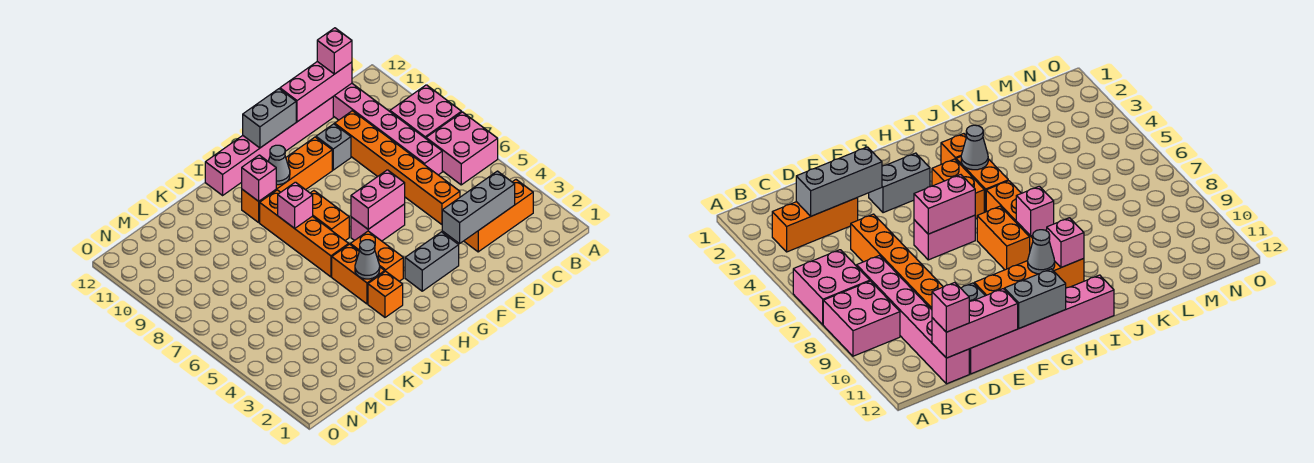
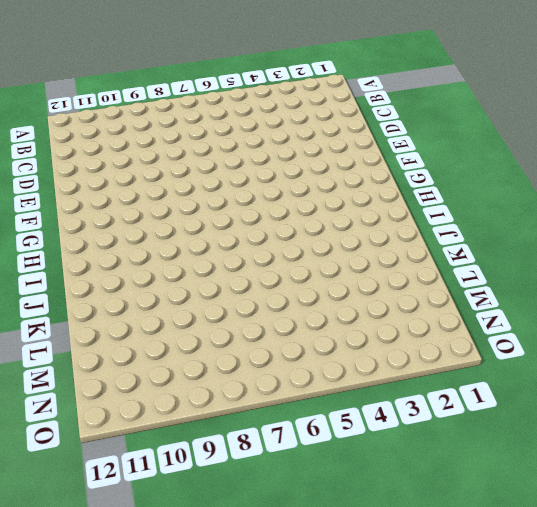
none -> pink 2x2 brick [426,112,498,185]
none -> pink 2x2 brick [390,85,462,138]
none -> orange 1x3 brick [464,180,533,252]

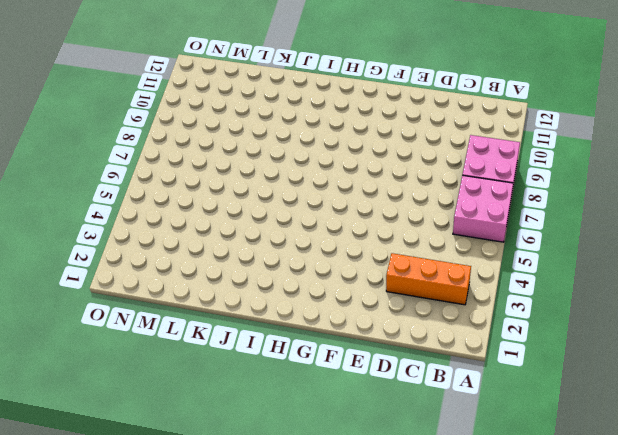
none -> pink 1x6 brick [333,83,442,175]
none -> orange 1x6 brick [335,111,460,224]
none -> pink 1x6 brick [205,97,333,195]

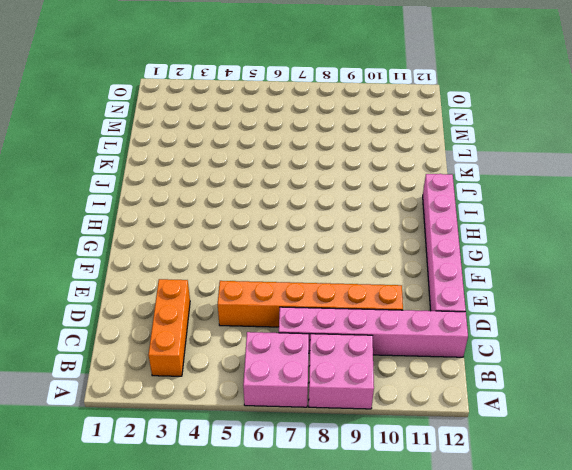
none -> grey 1x1 brick [316,124,351,170]
none -> grey 1x2 brick [405,232,459,291]
none -> pink 1x2 brick [351,204,405,241]

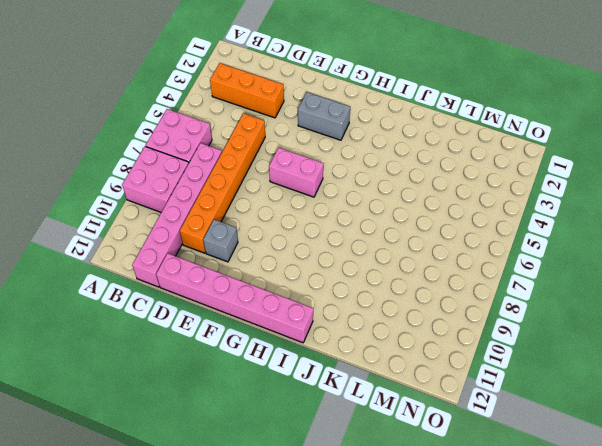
none -> orange 1x4 brick [242,137,332,222]
none -> orange 1x2 brick [350,231,403,281]
none -> orange 1x2 brick [311,191,349,241]

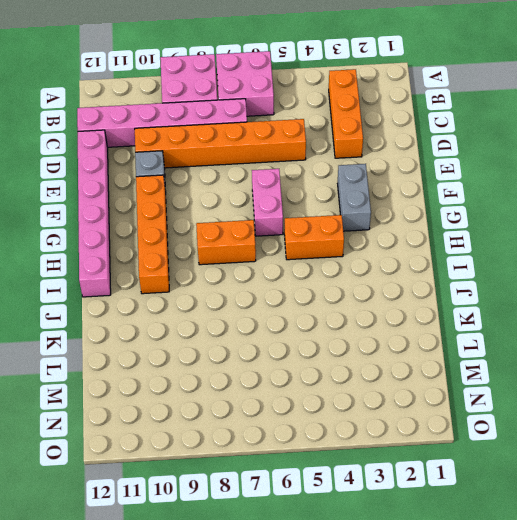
none -> orange 1x1 brick [368,271,403,317]
none -> orange 1x2 brick [332,244,385,304]
none -> orange 1x4 brick [260,190,349,277]

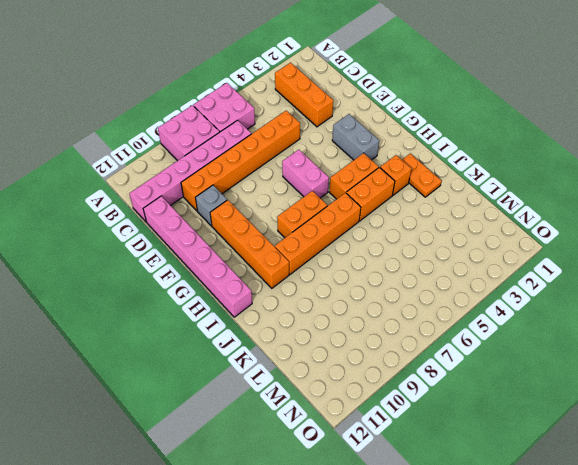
orange 1x2 plate [402,154,442,197] -> none
none -> grey 1x3 brick [442,171,515,244]
none -> pink 1x3 brick [280,62,352,122]
none -> pink 1x2 brick [351,170,405,229]

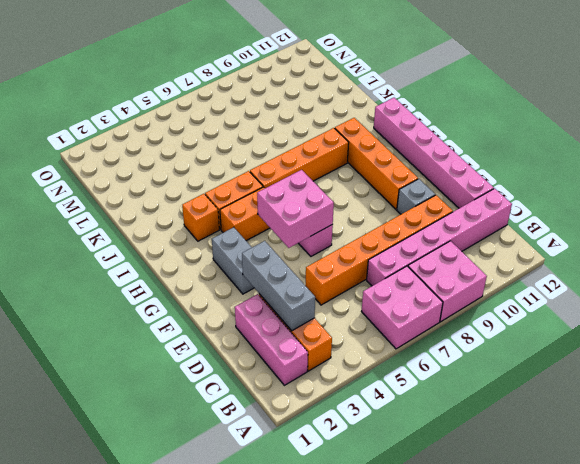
pink 1x3 brick [235,294,308,385] -> pink 1x3 brick moved to [280,62,352,122]
pink 2x2 brick [257,170,334,248] -> pink 1x2 brick [351,170,405,229]
none -> orange 1x2 brick [311,191,349,241]
none -> grey 1x2 brick [243,89,296,148]
none -> grey 1x1 cone [268,145,290,185]

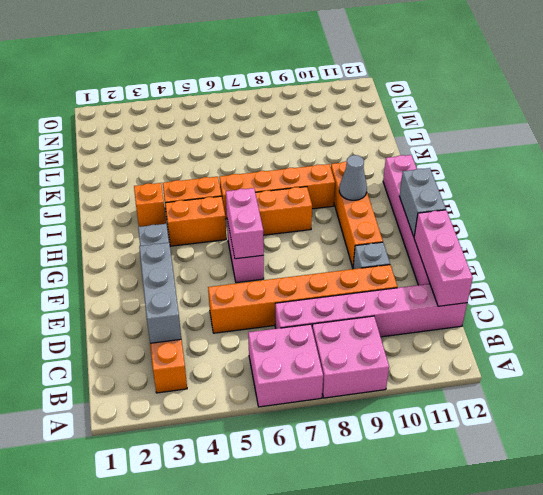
none -> grey 1x1 cone [355,240,380,279]
none -> pink 1x1 brick [278,182,313,228]
none -> pink 1x1 brick [242,155,276,201]

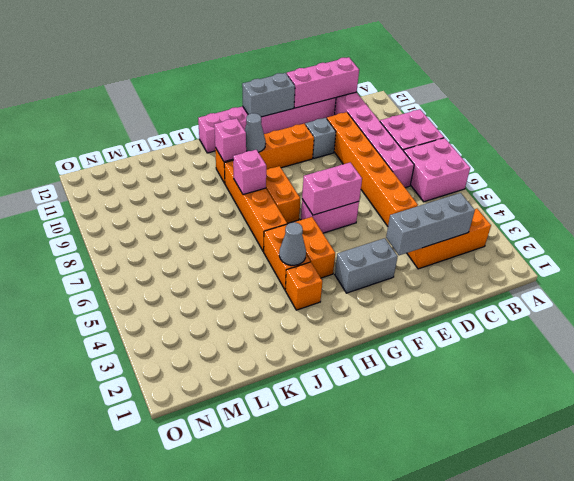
none -> pink 1x1 brick [317,28,352,74]

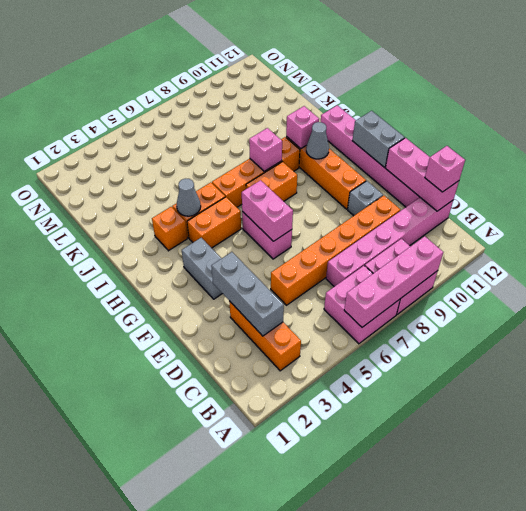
pink 1x4 brick [344,236,443,327] -> none

